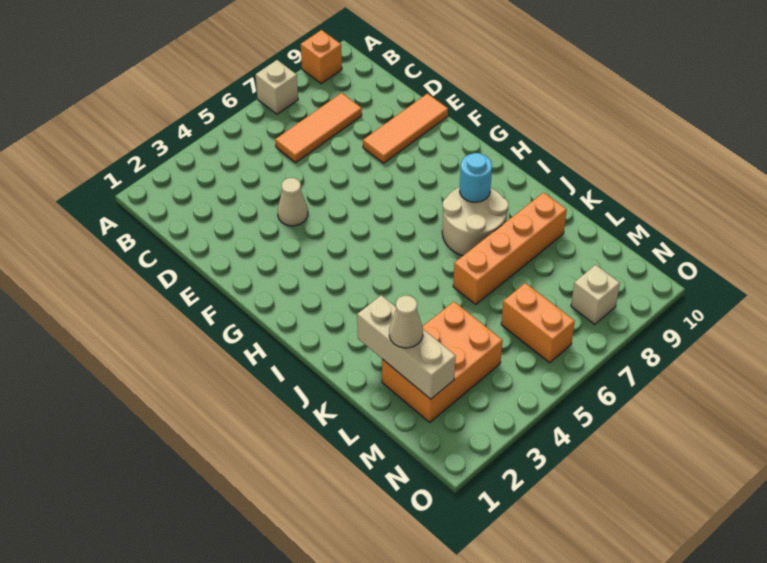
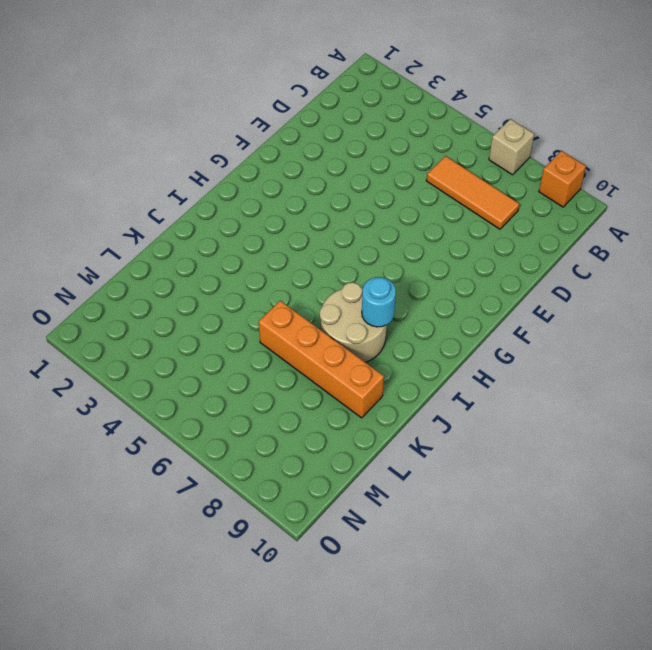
none -> tan 1x1 cone [278,178,308,226]
none -> orange 1x3 tile [363,94,448,163]
none -> orange 2x3 brick [382,302,503,422]

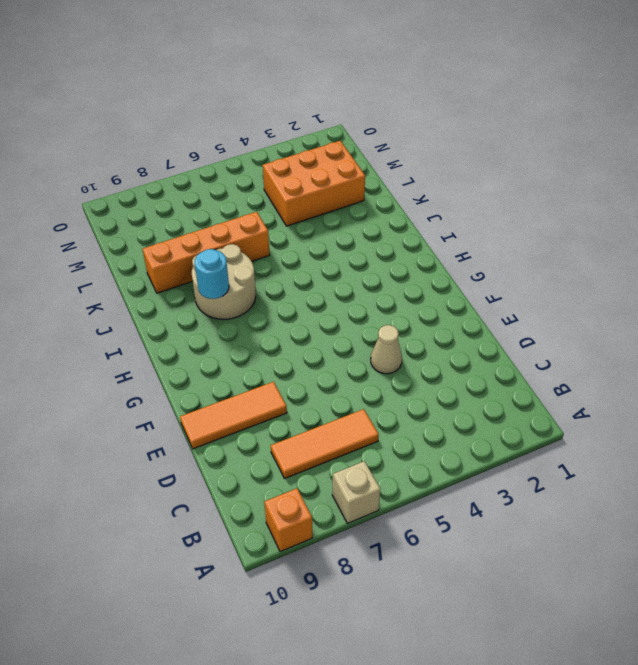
none -> orange 1x2 brick [501,283,575,363]
none -> tan 1x1 brick [571,265,620,324]
none -> tan 1x3 brick [357,295,456,399]

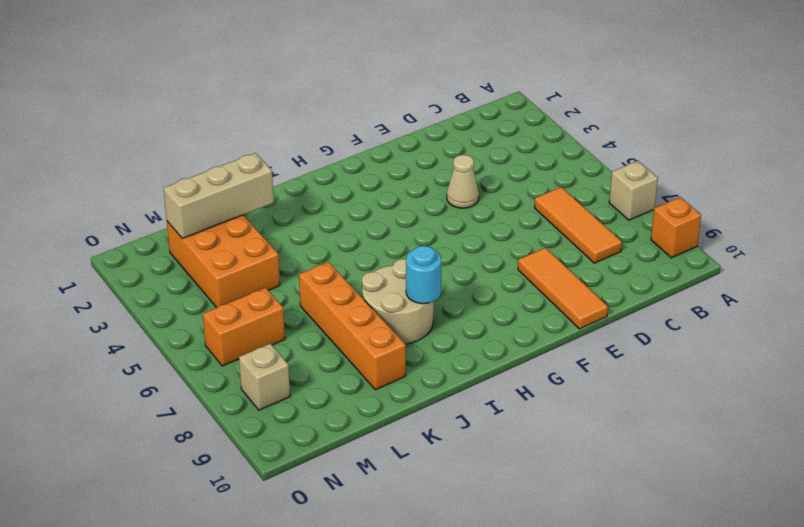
none -> tan 1x1 cone [389,296,423,348]

